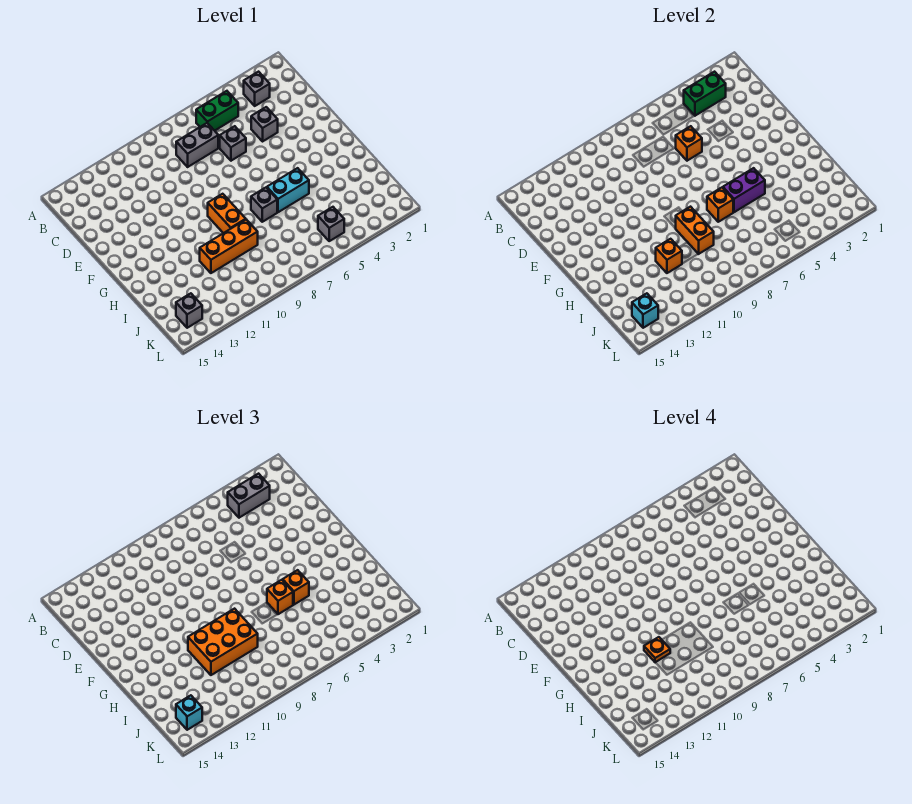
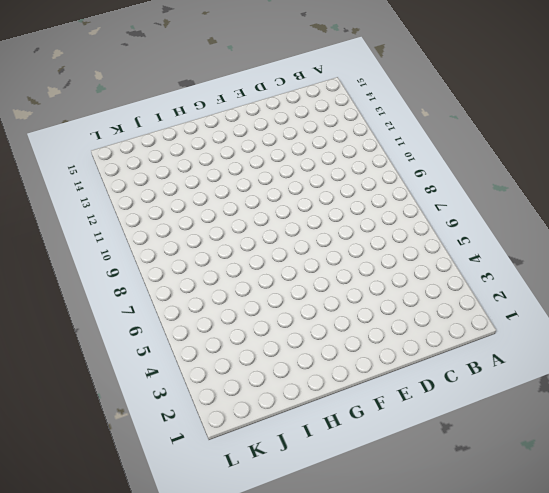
none -> grey 1x1 brick [244,72,270,106]
none -> green 1x2 brick [196,91,238,131]
none -> grey 1x2 brick [176,123,218,167]

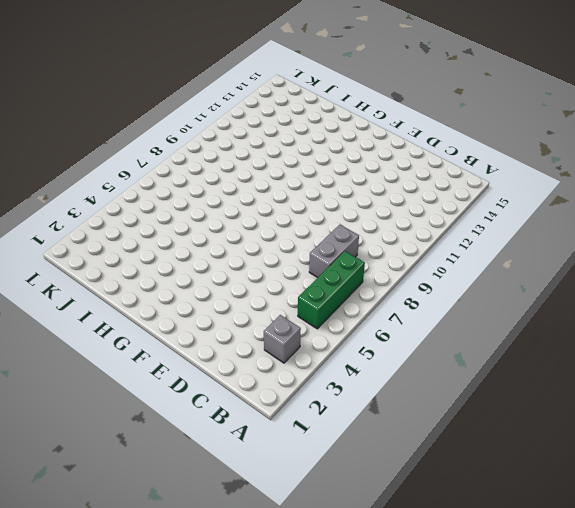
green 1x3 brick [298,251,365,329] -> green 1x2 brick [196,91,238,131]
none -> grey 1x1 brick [251,107,278,141]
none -> grey 1x1 brick [220,126,246,161]
none -> orange 1x2 brick [208,194,246,233]

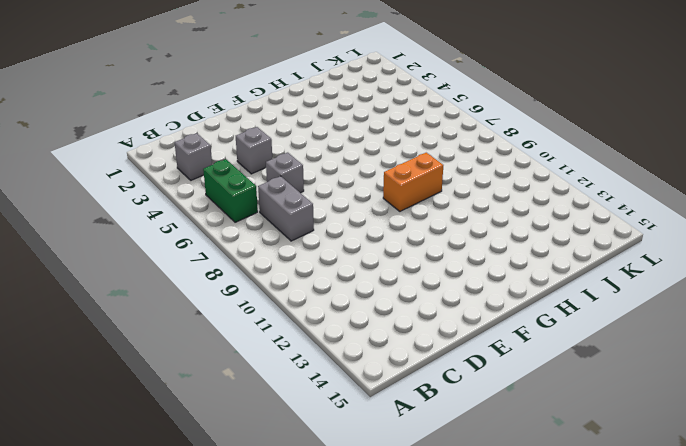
none -> cyan 1x2 brick [267,168,309,212]
none -> grey 1x1 brick [251,188,277,222]
none -> orange 1x3 brick [200,220,258,273]

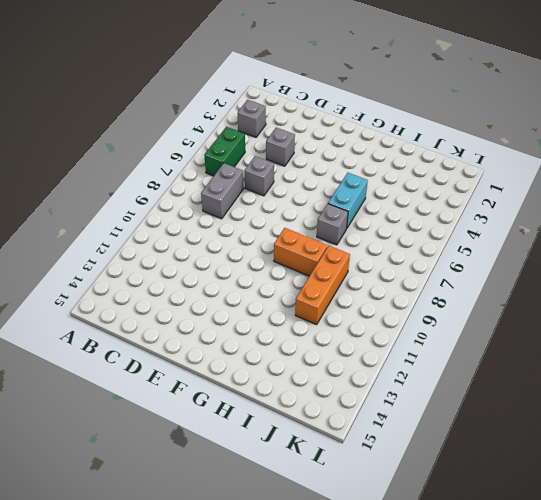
none -> grey 1x1 brick [318,207,344,241]
none -> grey 1x1 brick [176,293,202,328]
none -> green 1x2 brick [684,72,726,116]

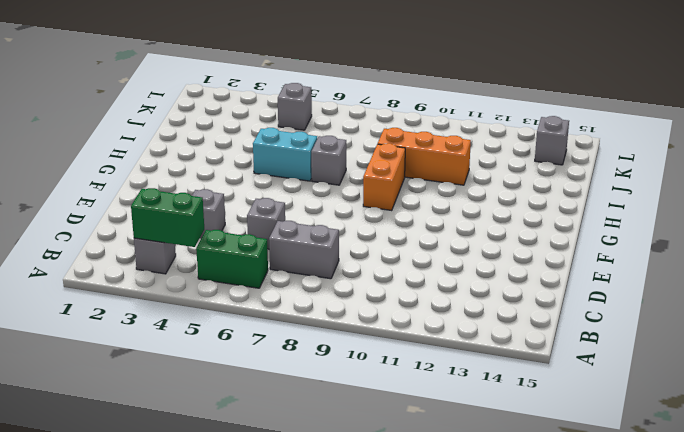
none -> orange 1x1 brick [676,126,702,161]
none -> purple 1x2 brick [723,168,765,212]
none -> orange 1x1 brick [707,188,733,222]

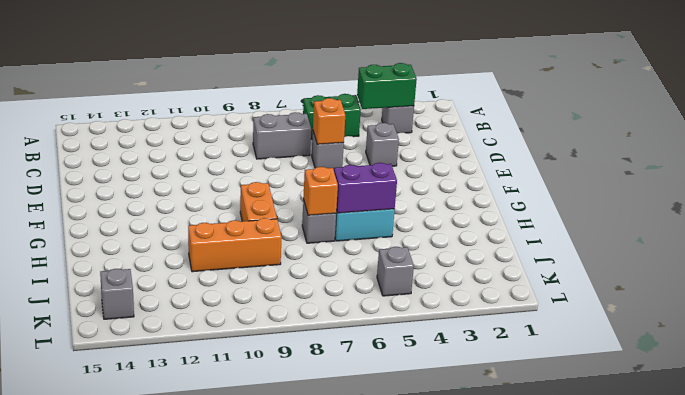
none -> orange 1x2 brick [675,207,714,254]
none -> orange 1x1 brick [656,239,682,273]
none -> cyan 1x1 brick [632,293,658,328]

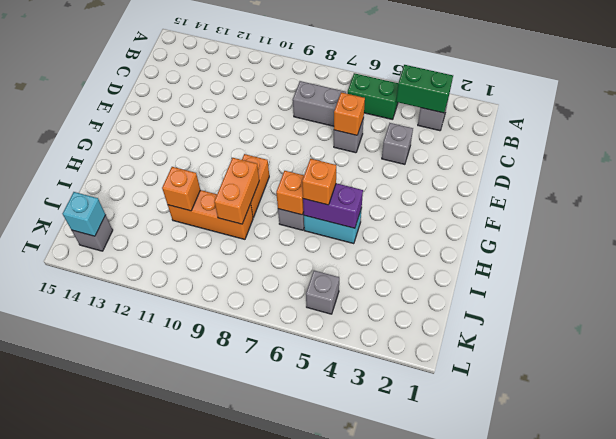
none -> grey 1x2 brick [228,474,270,518]
none -> orange 1x1 brick [283,570,309,605]
none -> orange 2x3 brick [188,609,258,675]

